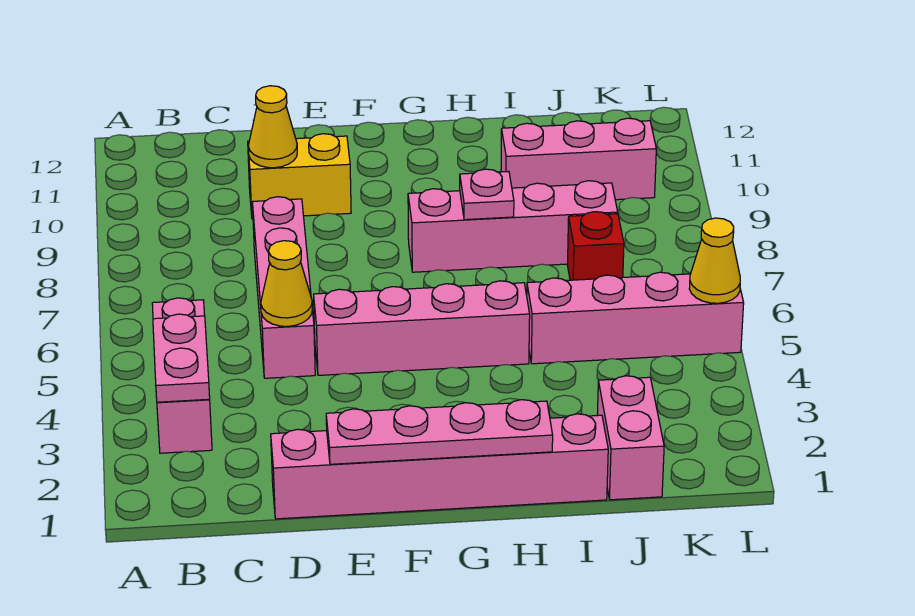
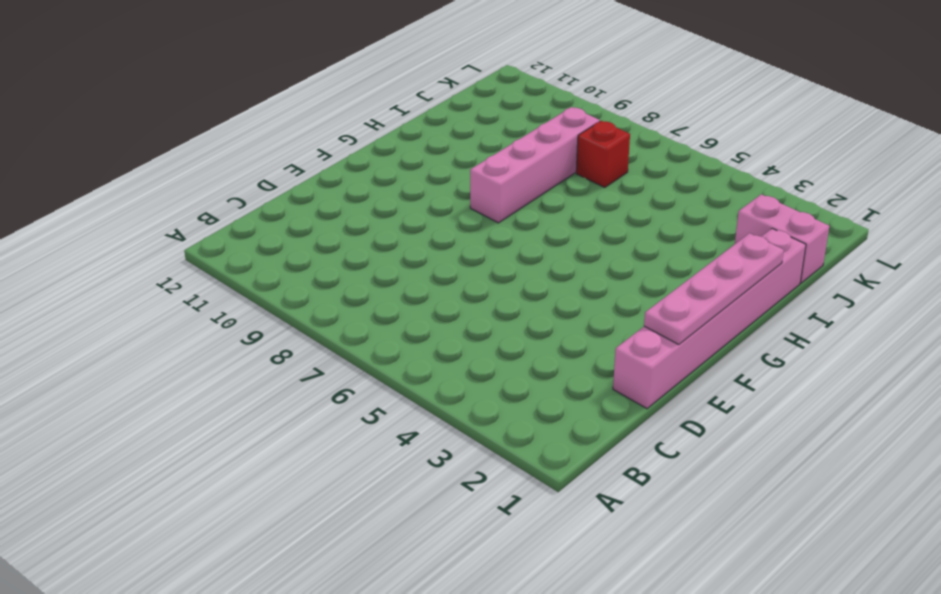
none -> pink 1x3 brick [152,298,212,453]
none -> pink 1x4 brick [252,197,315,378]
none -> yellow 1x2 brick [248,134,351,219]

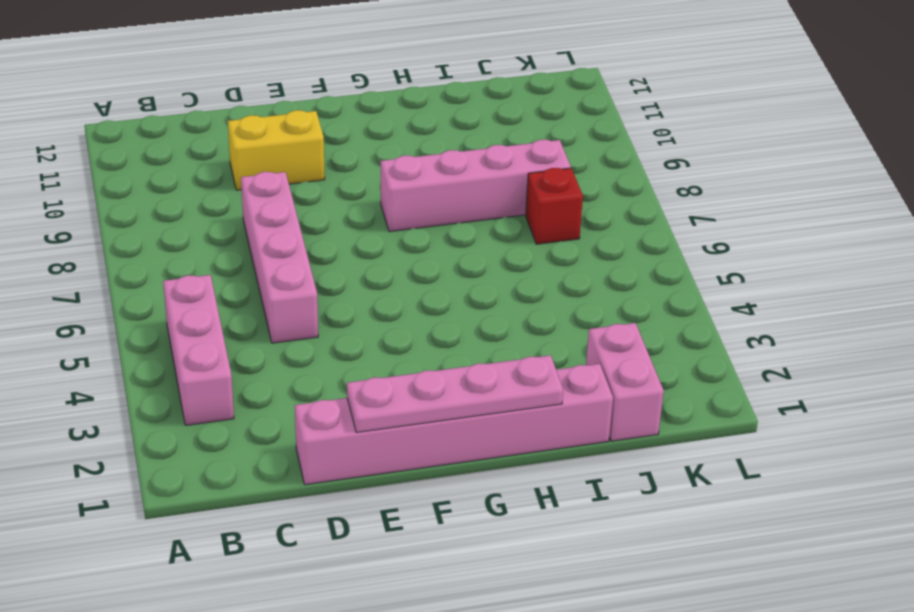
none -> pink 1x4 brick [314,281,530,375]
none -> pink 1x4 brick [527,272,744,364]
none -> pink 1x3 brick [501,118,656,200]

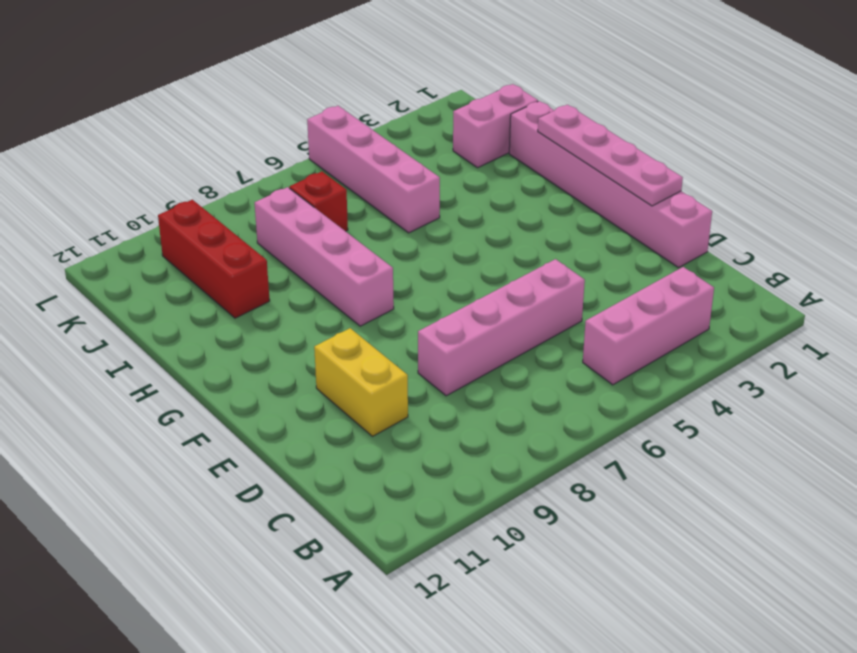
red 1x3 brick [158,200,270,318] -> pink 1x3 brick [501,118,656,200]
none -> pink 1x4 brick [314,281,530,375]
none -> pink 1x2 plate [153,314,210,402]
none -> yellow 1x1 cone [261,241,312,326]

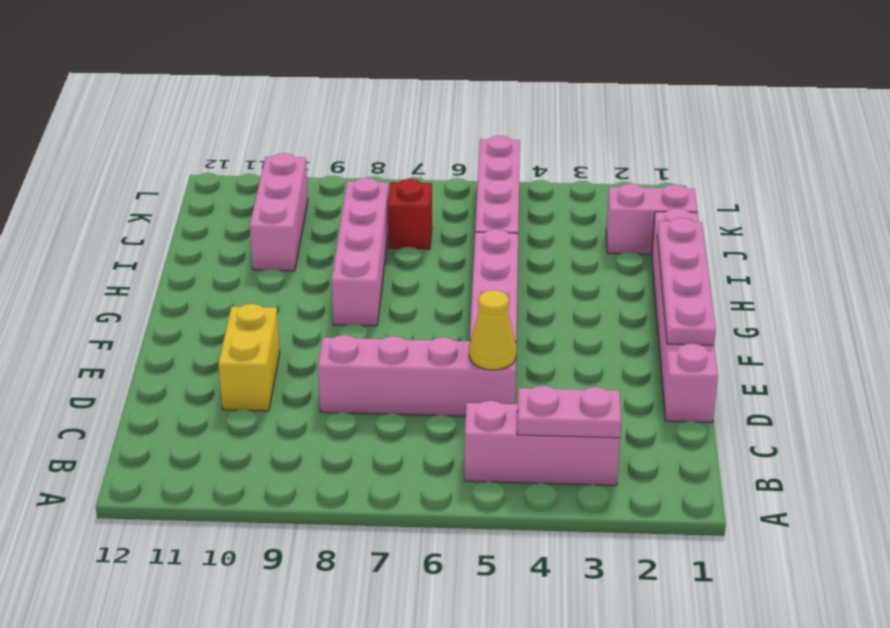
none -> yellow 1x1 cone [248,86,297,168]
none -> pink 1x1 plate [460,169,514,220]
none -> yellow 1x1 cone [689,218,740,303]

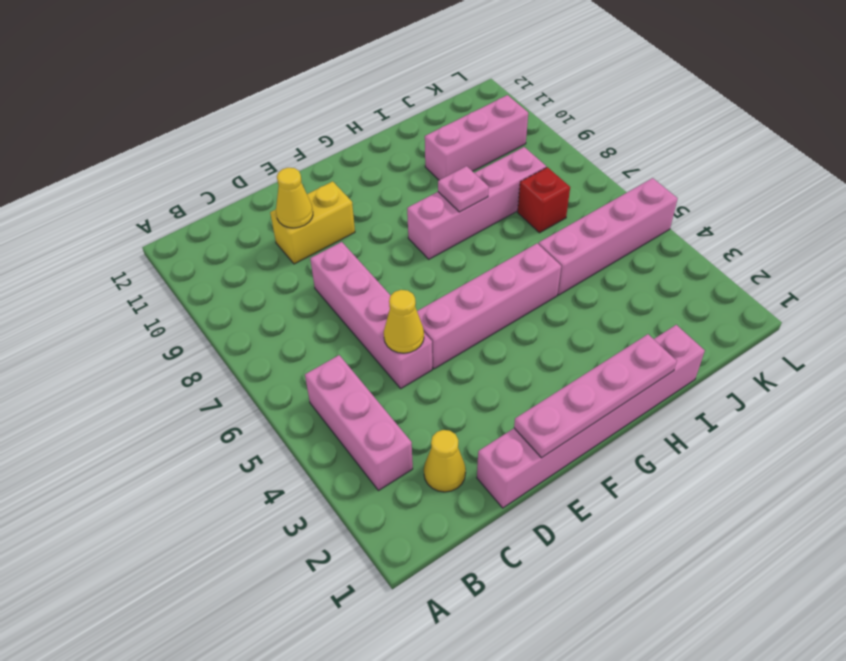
yellow 1x1 cone [424,430,466,492] -> yellow 1x1 cone moved to [689,218,740,303]
none -> pink 1x2 brick [597,376,664,500]
none -> pink 1x2 plate [153,314,210,402]

